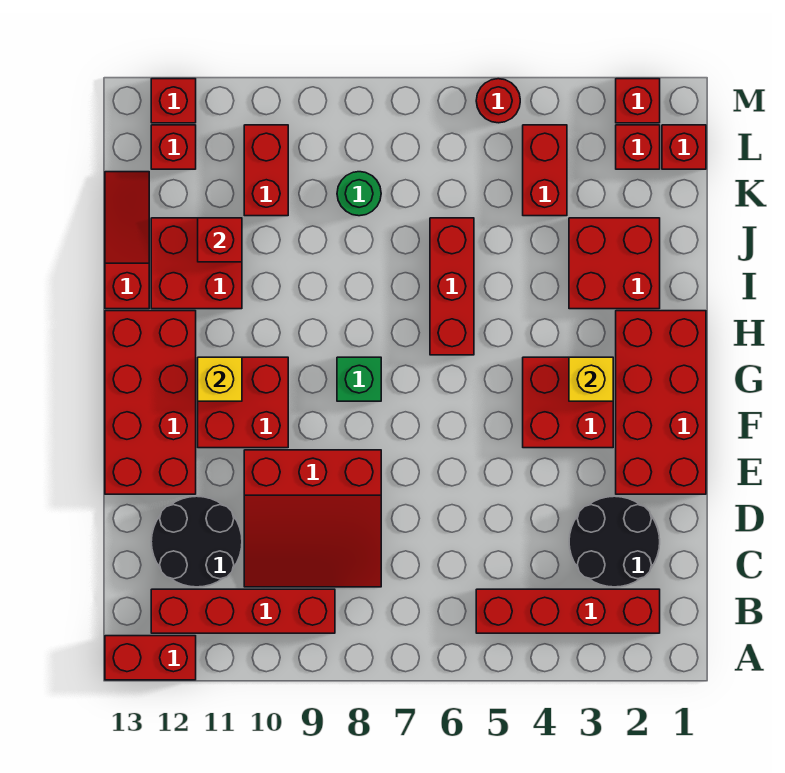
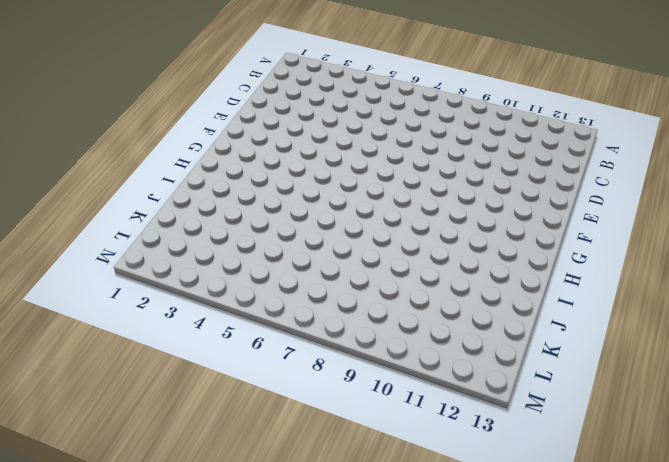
none -> red 1x2 brick [105,636,196,680]
none -> red 1x4 brick [476,589,660,633]
none -> red 1x4 brick [151,589,335,633]

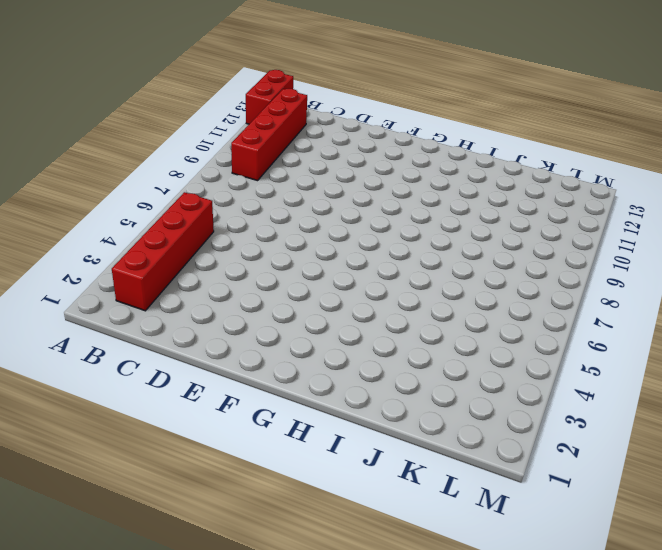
none -> black 2x2 round brick [569,496,660,587]
none -> red 3x3 slope [244,450,381,587]
none -> black 2x2 round brick [151,496,242,587]

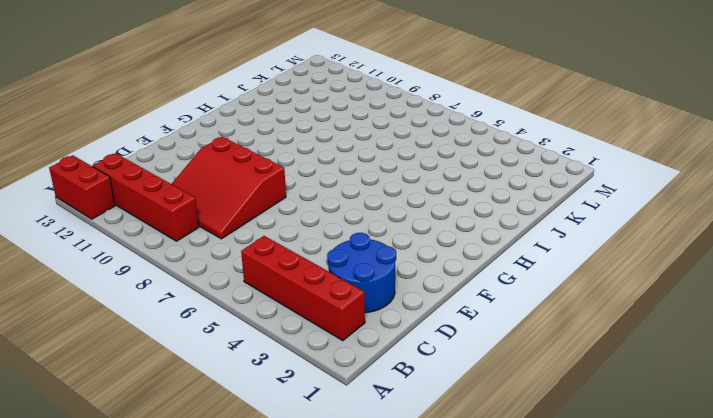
blue 2x2 round brick [327,233,396,313] -> black 2x2 round brick [569,496,660,587]
none -> black 2x2 round brick [151,496,242,587]
none -> red 2x4 brick [616,311,706,494]
none -> red 2x4 brick [105,311,196,494]

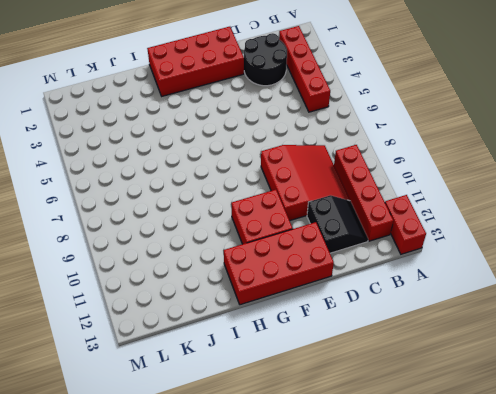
black 2x2 slope [307,195,368,253] -> black 2x2 round brick [151,496,242,587]
none -> red 2x2 brick [523,357,613,448]
none -> green 1x1 brick [337,357,381,401]
none -> red 1x3 brick [430,218,474,355]

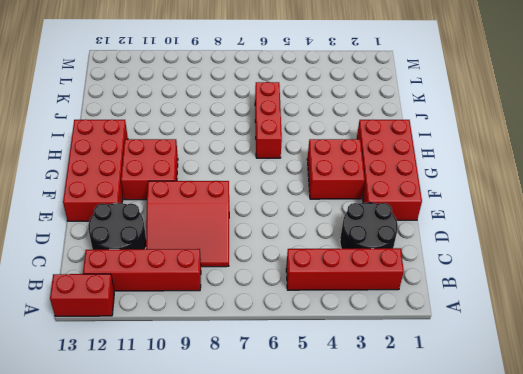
none -> green 1x1 brick [337,357,381,401]
none -> red 2x2 brick [569,218,660,309]
none -> red 2x2 brick [151,218,242,309]

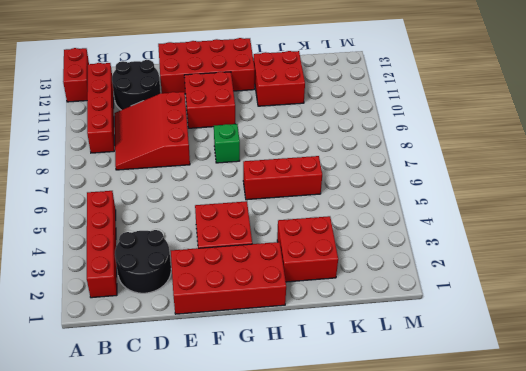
none -> red 1x3 slope [105,172,149,309]
none -> red 1x2 brick [523,125,567,216]
none -> green 1x1 round brick [337,172,381,216]

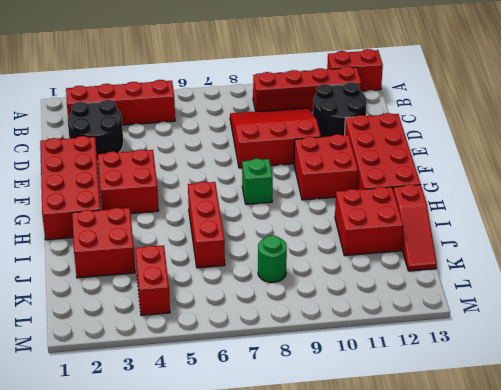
none -> red 1x2 brick [244,125,288,216]
none -> red 1x1 brick [662,125,706,169]
none -> red 1x1 brick [616,125,660,169]

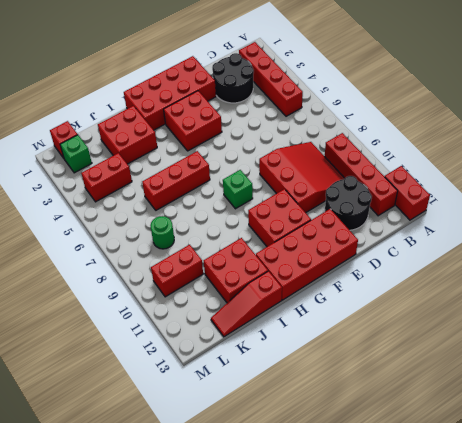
green 1x1 brick [60,135,92,173] -> red 1x1 brick [616,125,660,169]
none -> red 1x1 brick [151,125,196,169]
none -> red 1x1 brick [616,79,660,123]
none -> red 1x1 round brick [476,79,520,123]

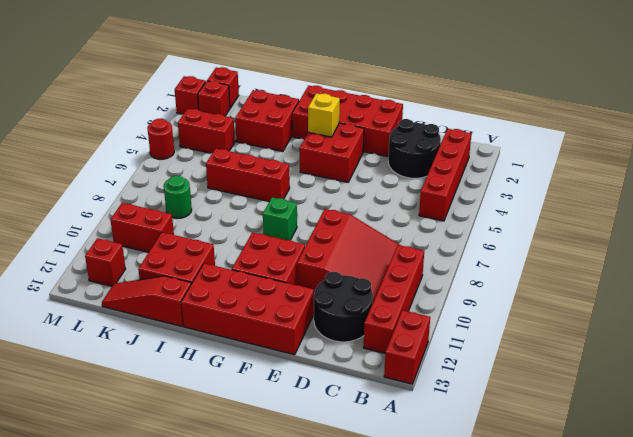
none -> red 1x1 brick [151,79,196,123]
none -> yellow 1x1 brick [198,357,242,401]
none -> red 1x1 brick [198,218,242,262]

